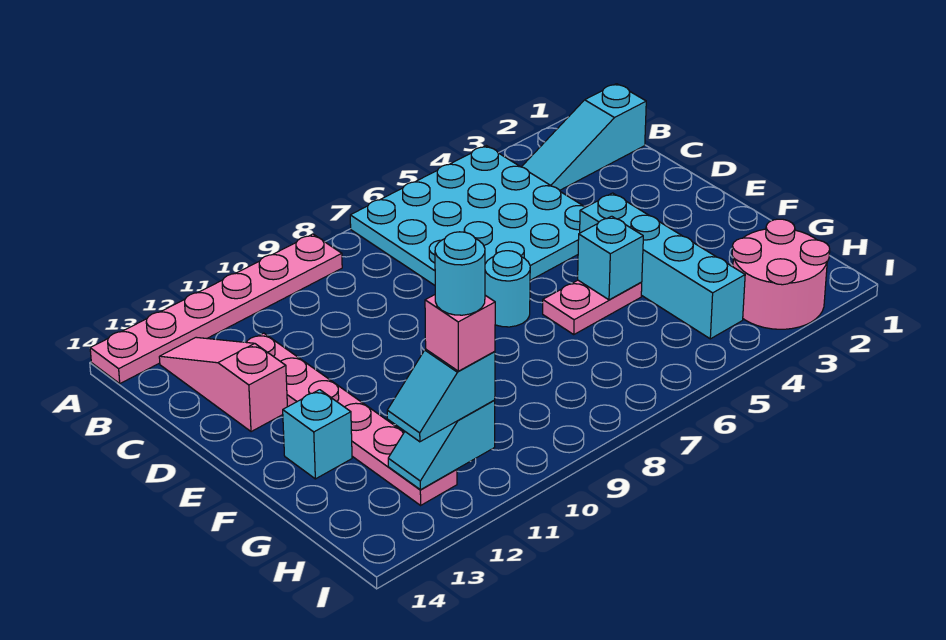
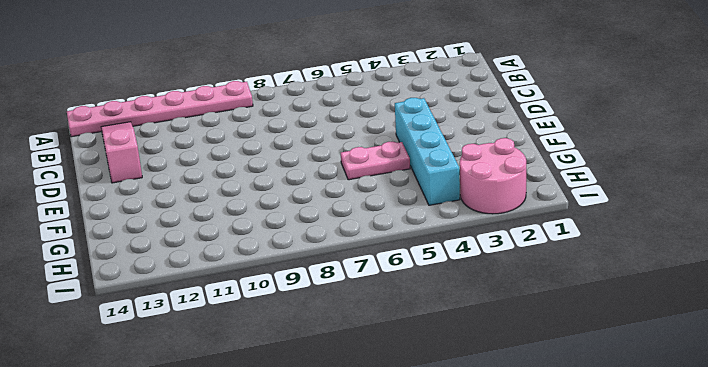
none -> cyan 4x4 plate [350,146,585,285]
none -> cyan 1x3 slope [522,84,646,190]
none -> pink 1x6 plate [247,333,457,505]

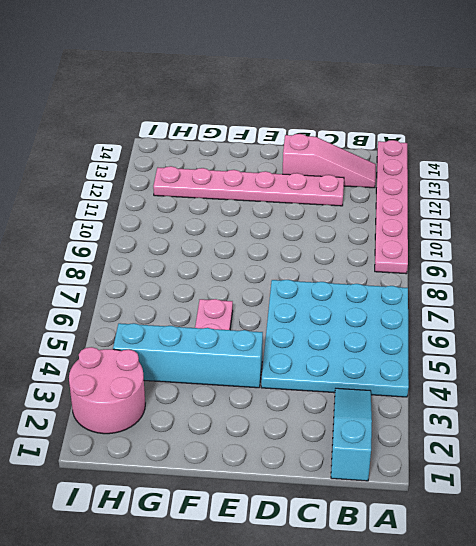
none -> cyan 1x1 round brick [485,251,530,327]
none -> cyan 1x1 brick [283,390,352,479]
none -> cyan 1x1 brick [578,216,643,300]

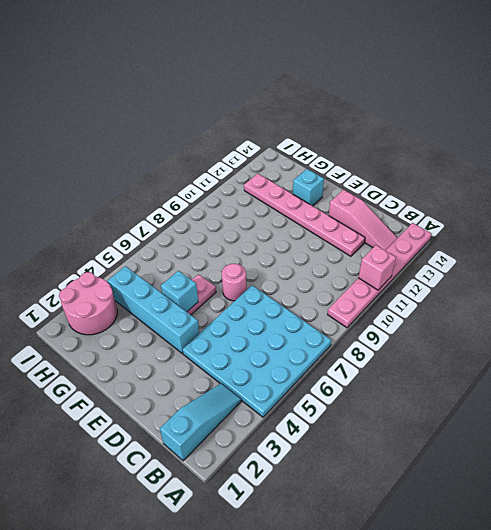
pink 1x1 brick [358,245,396,290] -> pink 1x1 brick moved to [425,295,495,371]
pink 1x1 round brick [222,264,246,301] -> cyan 1x1 round brick [485,251,530,327]
none -> cyan 1x2 slope [388,400,495,490]
none -> cyan 1x2 slope [387,350,495,442]
none -> cyan 1x1 round brick [435,232,485,315]

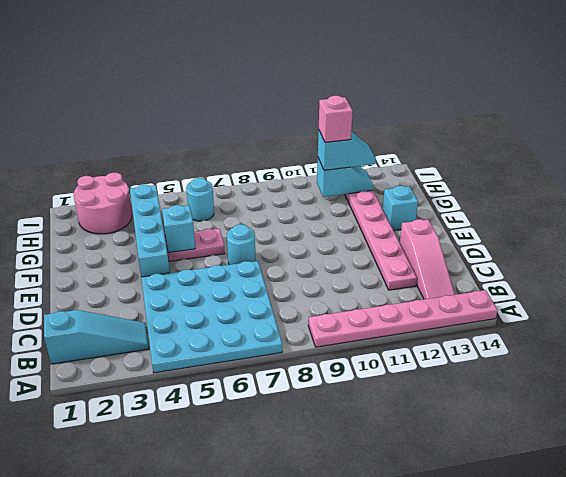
cyan 1x1 round brick [186,178,214,221] -> cyan 1x1 round brick moved to [435,232,485,315]

